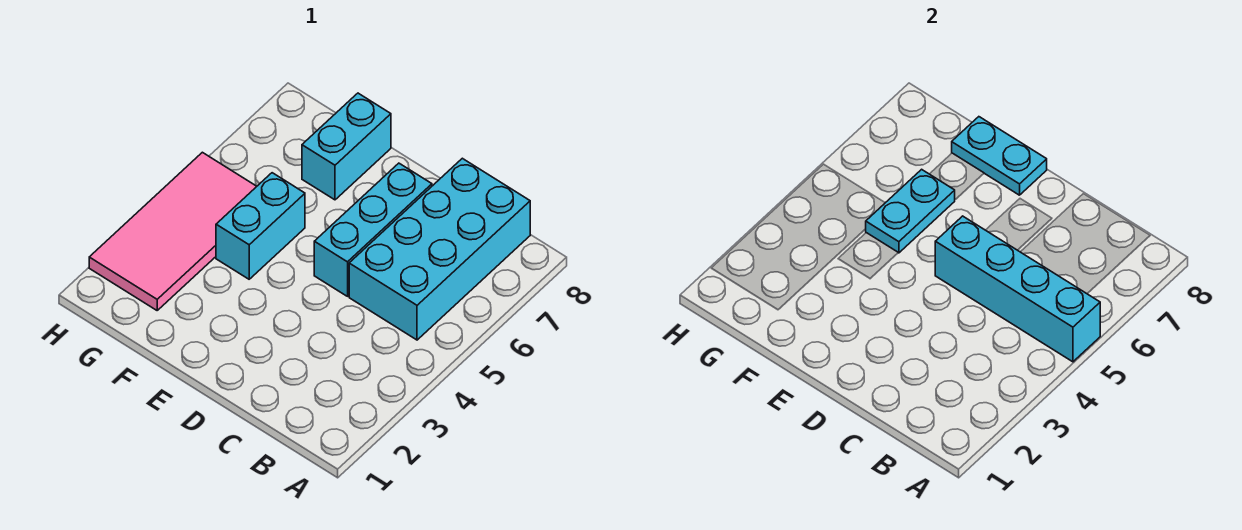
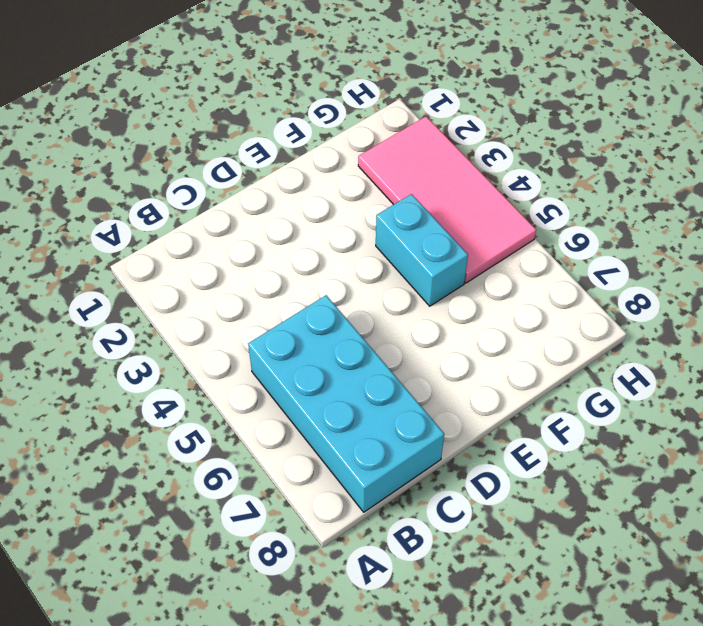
none -> cyan 1x3 brick [314,163,432,296]
none -> cyan 1x2 brick [302,93,391,200]

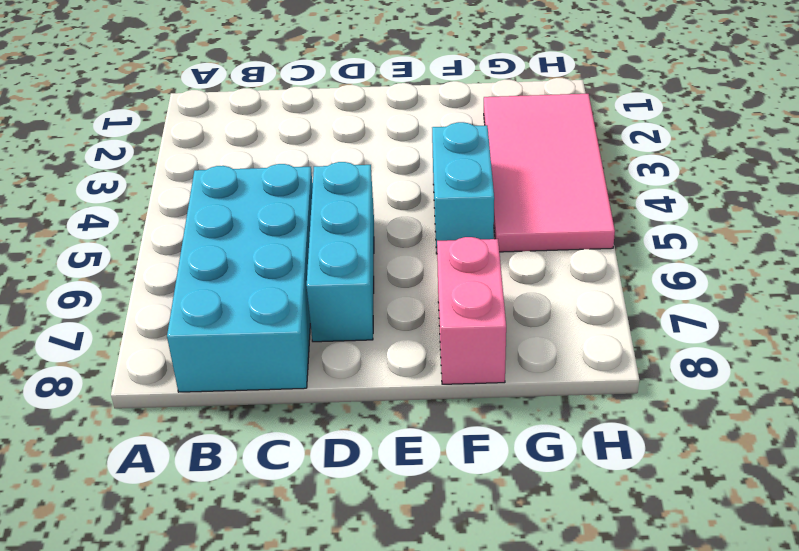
pink 1x2 brick [437,237,506,384] -> cyan 1x2 brick [302,93,391,200]
none -> cyan 1x4 brick [935,216,1100,362]
none -> cyan 1x2 plate [952,117,1047,195]

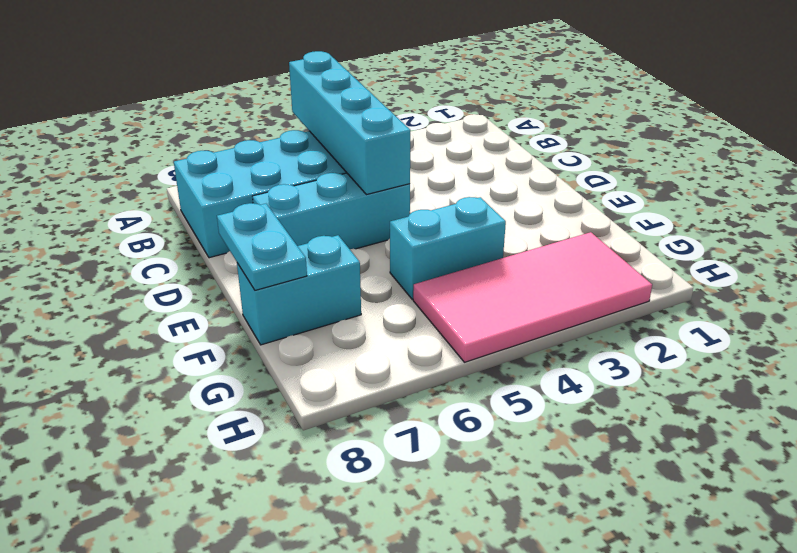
none -> cyan 1x2 plate [866,169,955,253]

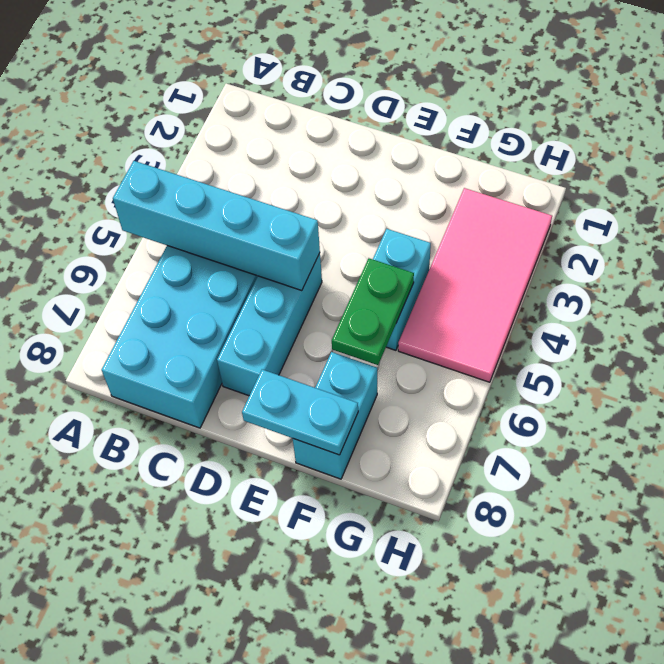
green 1x2 plate [332,258,414,365] -> cyan 1x2 plate [866,169,955,253]

